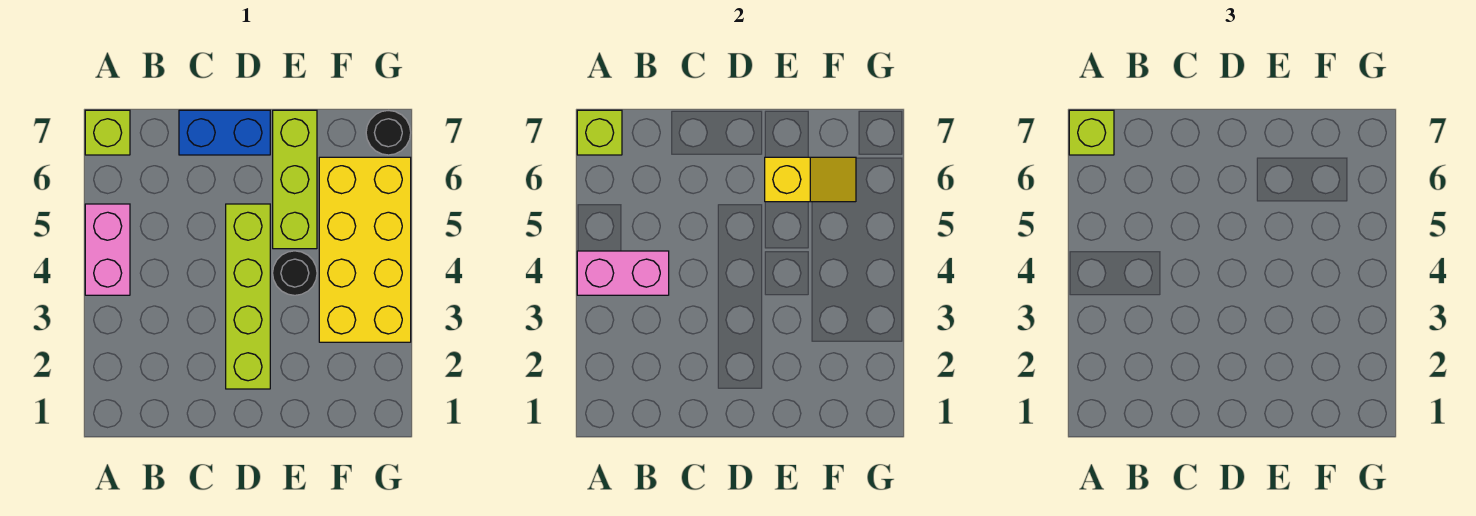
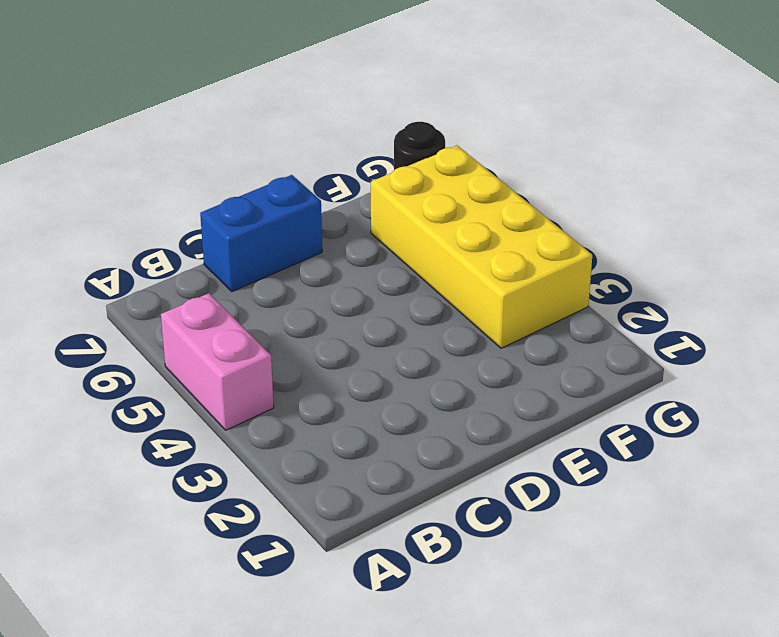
none -> lime 1x1 brick [85,110,130,155]
none -> lime 1x4 brick [226,204,270,389]
none -> black 1x1 round brick [273,251,317,295]

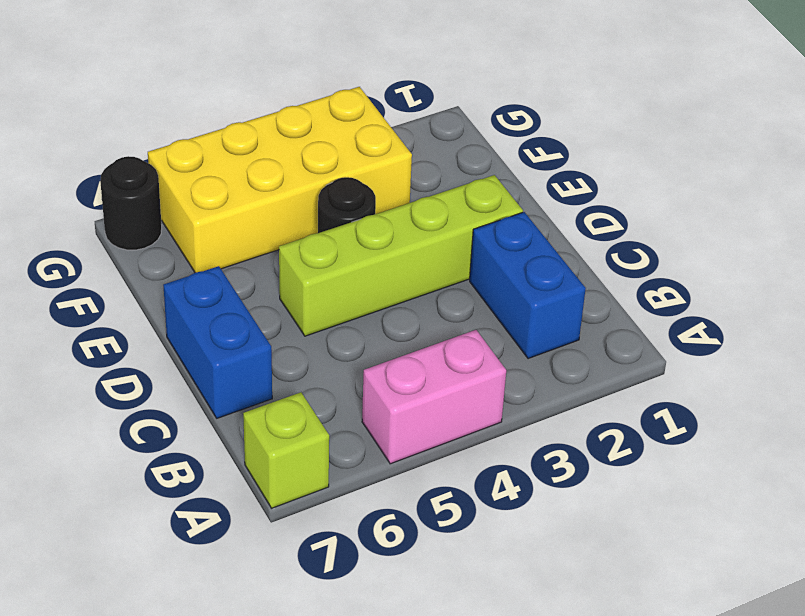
blue 1x2 brick [470,212,586,359] -> none
none -> lime 1x3 brick [273,110,317,249]
none -> pink 1x2 brick [577,251,669,295]
none -> lime 1x1 brick [577,110,622,155]

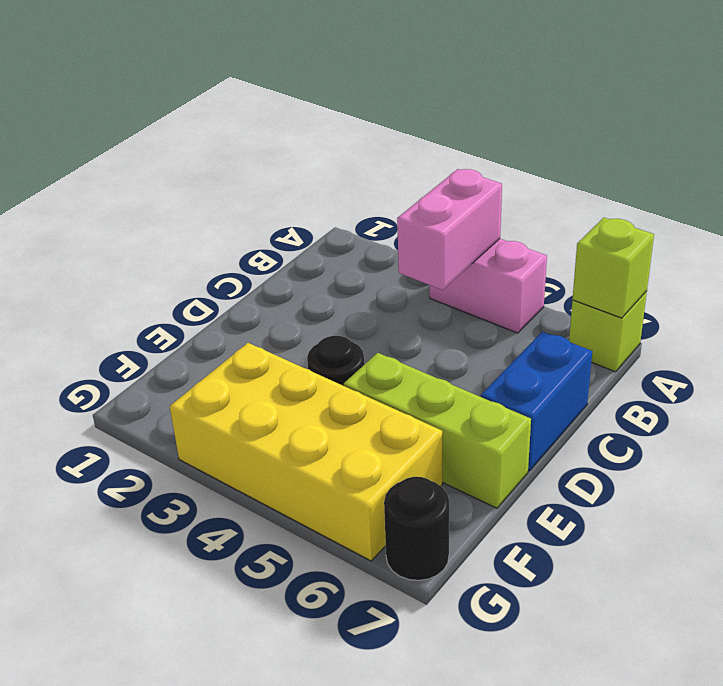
none -> lime 1x4 brick [226,204,270,389]
none -> yellow 1x2 slope [765,157,856,202]
none -> lime 1x1 brick [1069,110,1114,155]

